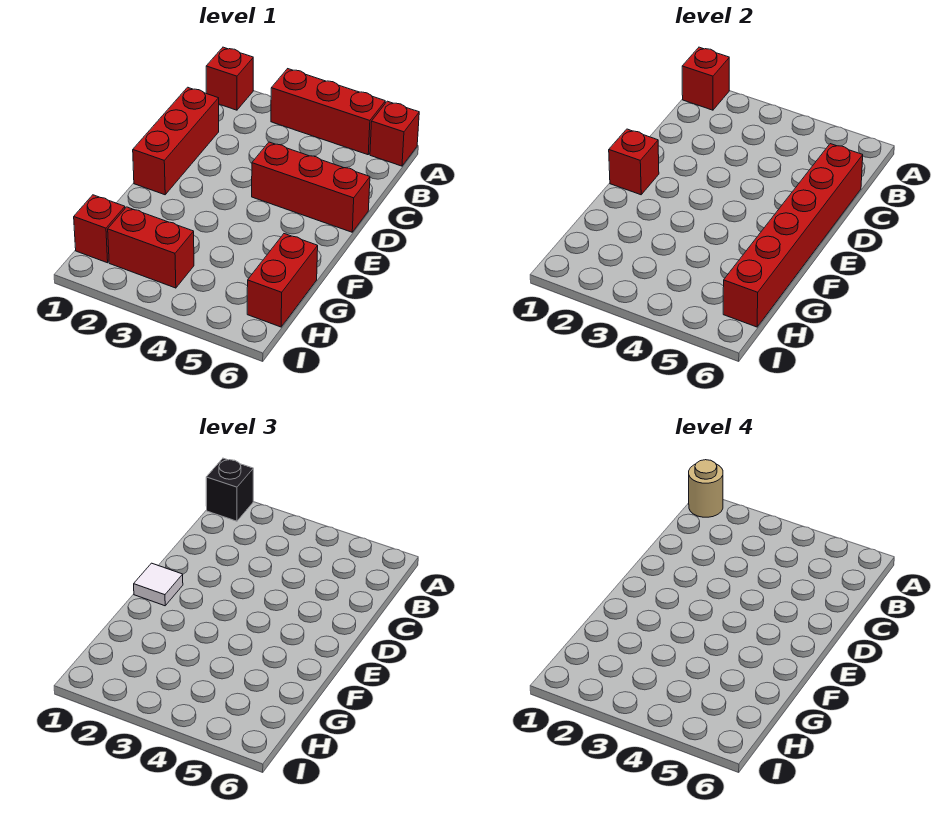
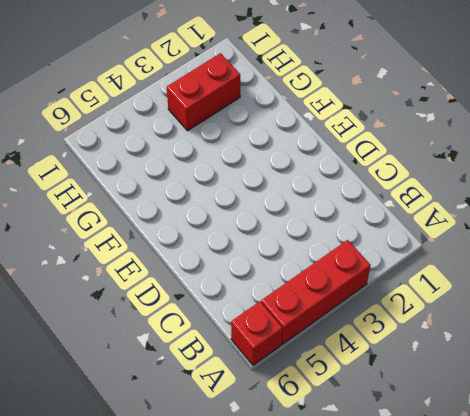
none -> red 1x1 brick [206,47,253,110]
none -> red 1x3 brick [133,87,219,195]
none -> red 1x3 brick [252,142,370,232]

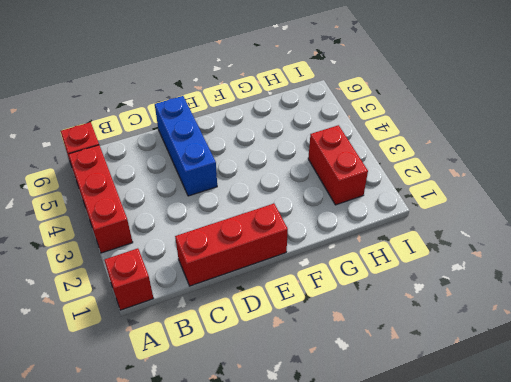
blue 1x3 brick [155,96,217,196] -> red 1x3 brick [252,142,370,232]
none -> red 1x2 brick [247,234,318,327]
none -> red 1x1 brick [74,195,125,263]
none -> red 1x1 brick [682,47,729,110]

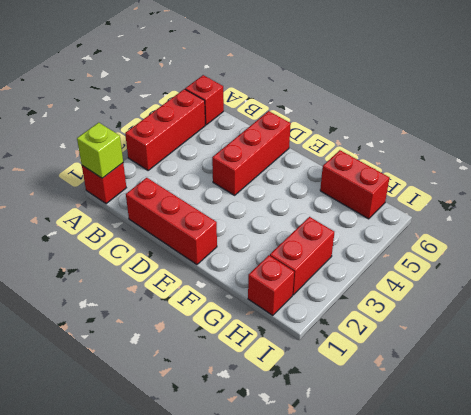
lime 1x1 brick [77,123,123,178] -> red 1x1 brick [682,47,729,110]
none -> red 1x6 brick [723,144,863,327]
none -> red 1x1 brick [609,129,659,195]
none -> black 1x1 brick [206,458,253,521]

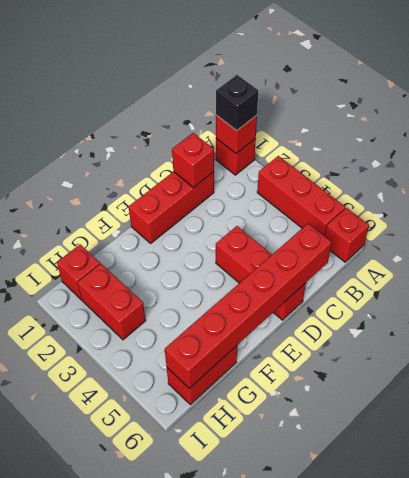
red 1x1 brick [172,133,214,188] -> red 1x1 brick moved to [609,129,659,195]
none -> white 1x1 tile [134,563,183,606]
none -> tan 1x1 round brick [689,460,723,517]

